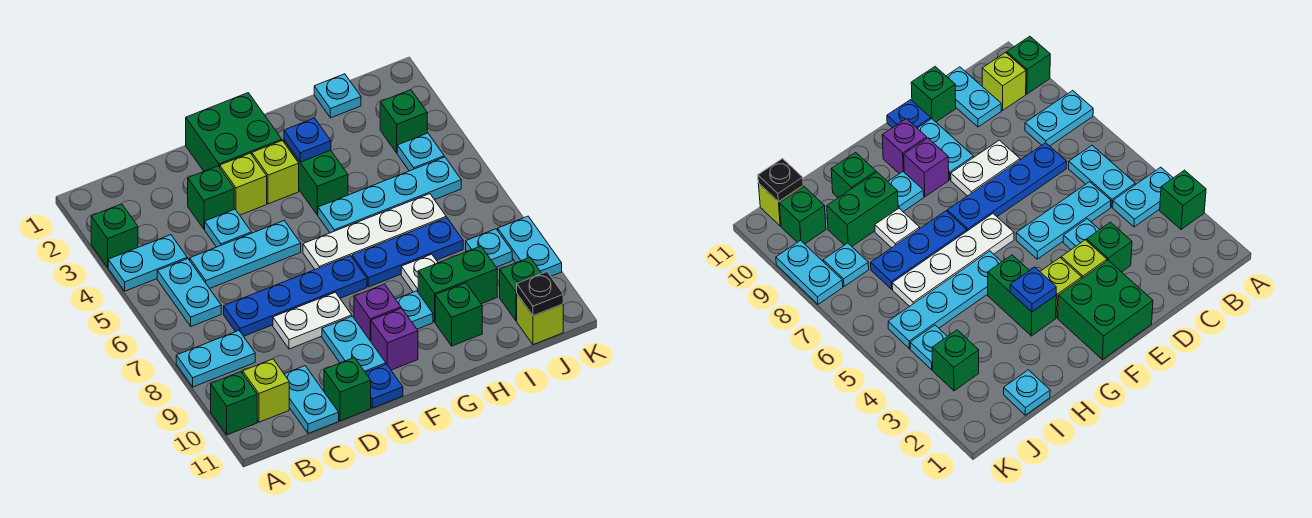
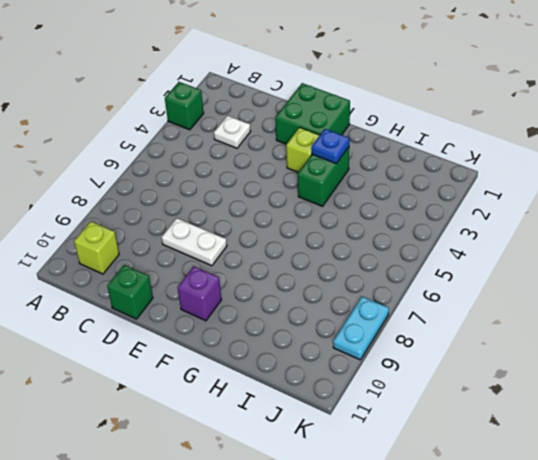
white 1x1 plate [214,116,251,148] -> white 1x1 plate moved to [401,254,438,292]
none -> cyan 1x2 plate [108,235,187,291]
none -> cyan 1x2 plate [176,331,255,387]
none -> green 1x1 brick [211,372,257,435]
none -> cyan 1x2 plate [157,259,221,326]

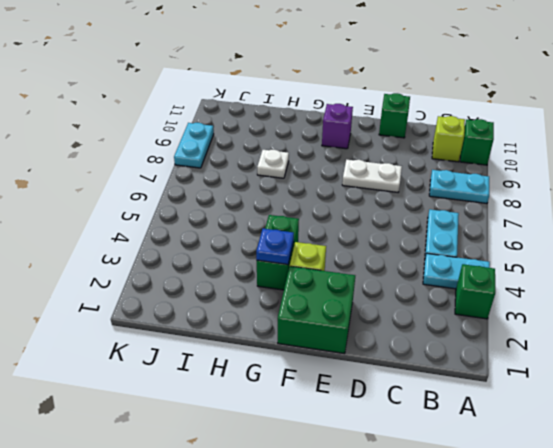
none -> cyan 1x3 plate [190,221,301,288]
none -> blue 1x4 plate [224,256,367,336]
none -> cyan 1x2 plate [284,366,339,434]
none -> green 1x1 brick [188,166,234,229]

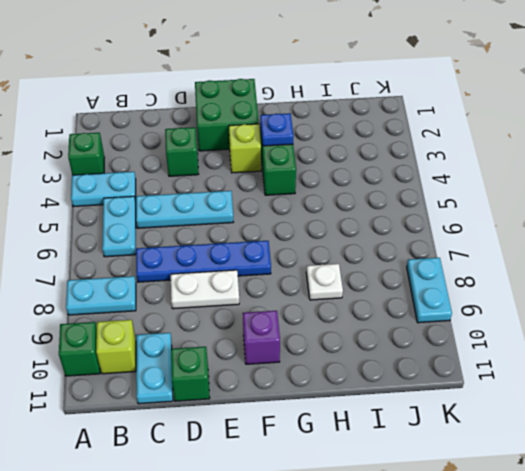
none -> cyan 1x1 plate [205,209,252,247]
none -> lime 1x1 brick [220,153,267,215]
none -> cyan 1x2 plate [322,316,386,372]
none -> blue 1x1 plate [365,364,403,408]

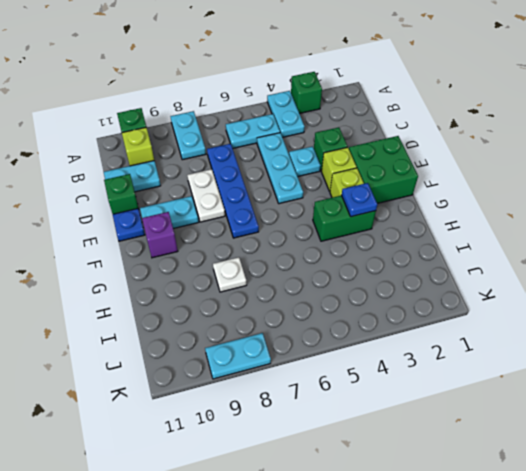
none -> white 1x4 plate [303,194,446,269]
none -> purple 1x1 brick [354,284,401,341]
none -> cyan 1x4 plate [318,157,461,233]
none -> blue 1x3 plate [352,218,463,287]

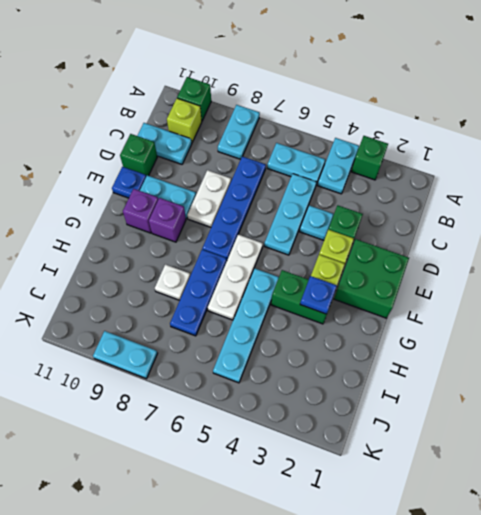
white 1x3 plate [208,235,263,320] -> white 1x4 plate [303,194,446,269]
none -> cyan 1x1 plate [396,291,433,329]
none -> green 1x2 brick [418,246,497,322]
none -> green 1x1 brick [435,283,482,346]
none -> cyan 1x1 plate [314,74,361,118]

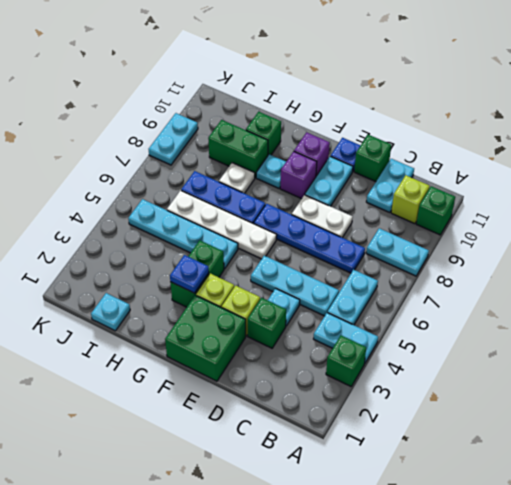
none -> green 1x1 brick [380,90,427,153]
none -> cyan 1x1 plate [397,133,444,171]
none -> cyan 1x1 plate [466,229,512,267]
none -> green 1x1 brick [500,258,542,321]

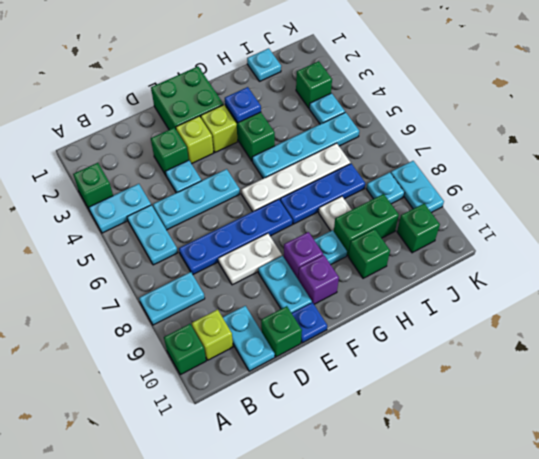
none -> lime 1x1 brick [517,294,563,345]
none -> black 1x1 plate [517,272,563,316]

